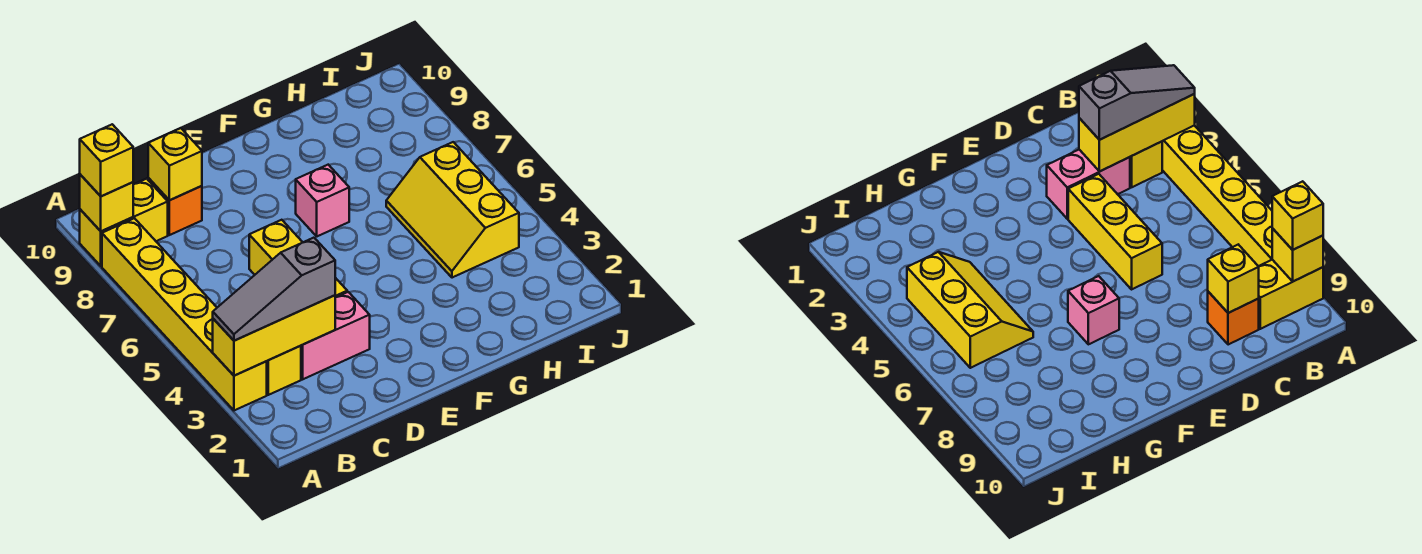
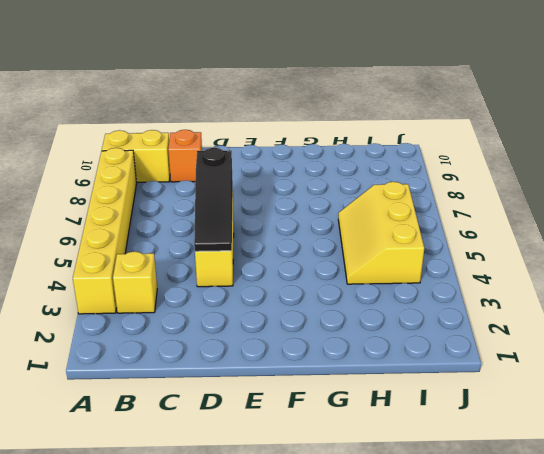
black 1x3 slope [194,148,233,251] -> none
none -> pink 1x2 brick [301,292,370,379]
none -> pink 1x1 brick [296,165,349,236]
none -> yellow 1x3 brick [213,295,335,376]

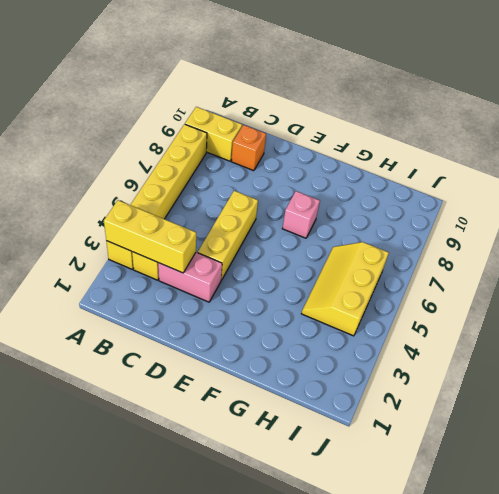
none -> yellow 1x1 brick [80,175,133,231]
none -> yellow 1x1 brick [148,128,202,200]
none -> grey 1x3 slope [213,238,335,341]

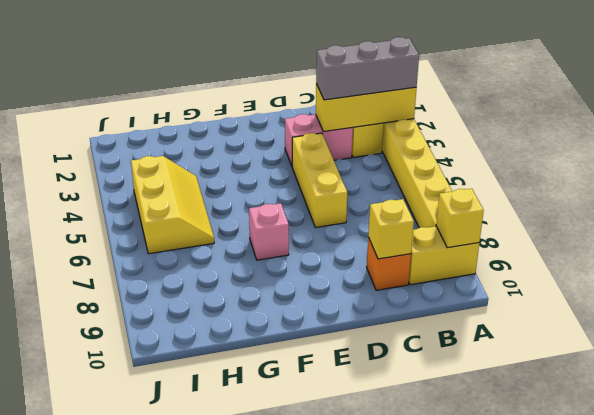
grey 1x3 brick [316,37,419,100] -> grey 1x3 slope [213,238,335,341]
none -> yellow 1x1 brick [80,124,133,196]

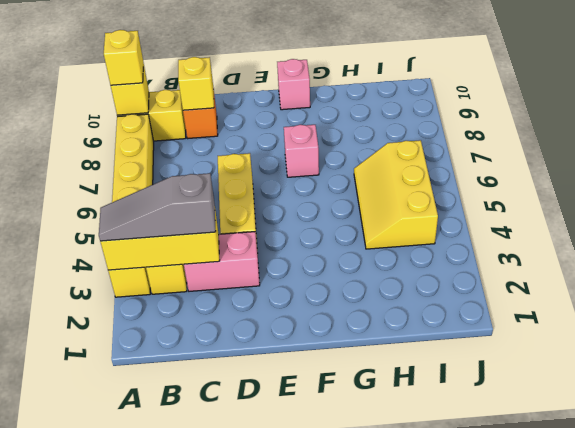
pink 1x1 brick [277,59,310,110] -> none

